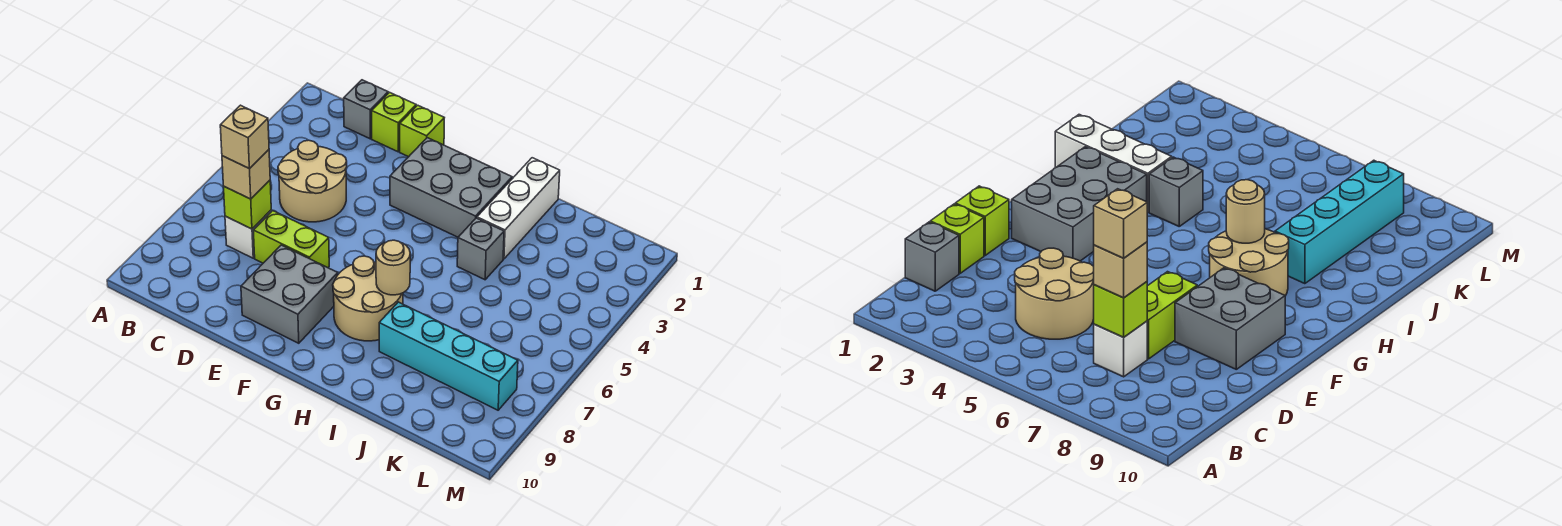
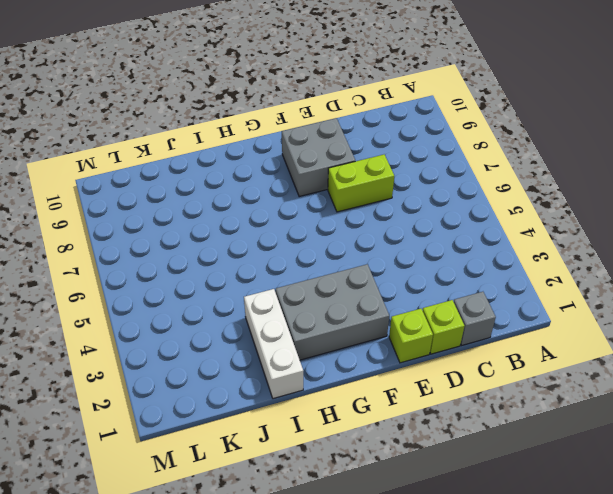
none -> tan 2x2 round brick [278,140,347,222]
none -> white 1x1 brick [225,210,271,258]
none -> tan 2x2 round brick [333,256,403,341]

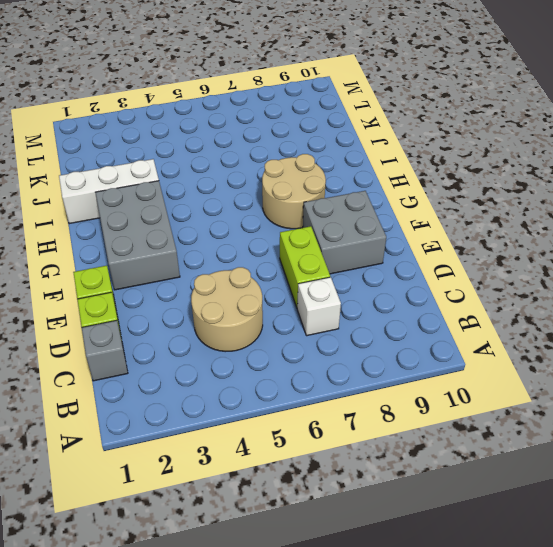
none -> grey 1x1 brick [457,218,504,280]
none -> cyan 1x4 brick [379,302,518,410]
none -> lime 1x1 brick [224,180,271,229]

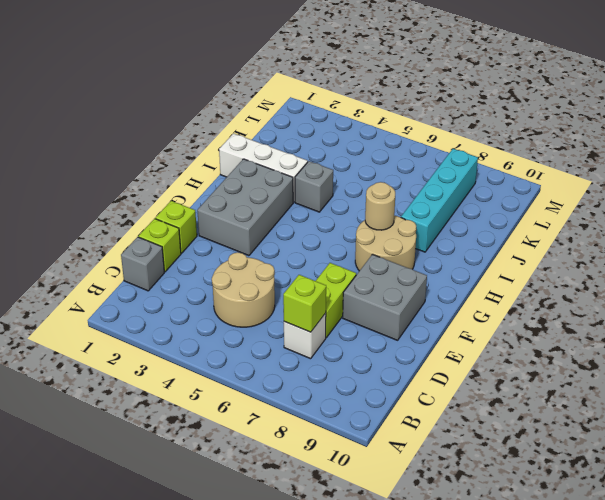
none -> tan 1x1 brick [222,150,270,199]
none -> tan 1x1 brick [220,105,269,169]

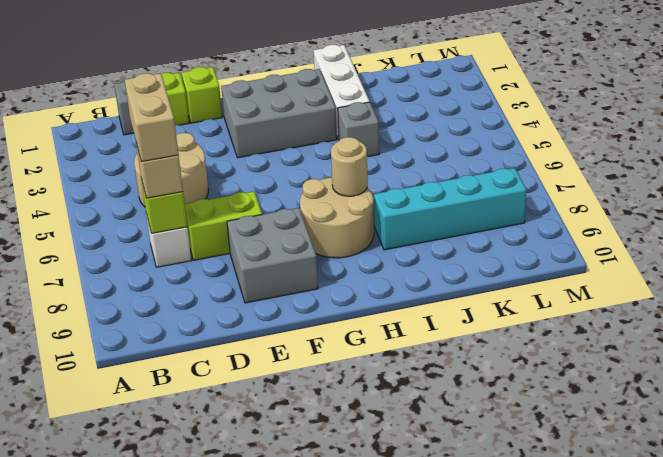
tan 1x2 brick [125,73,178,162] -> tan 1x1 brick [220,105,269,169]

